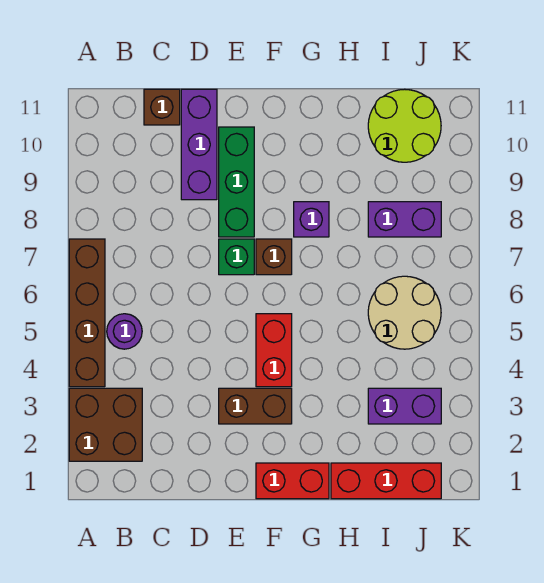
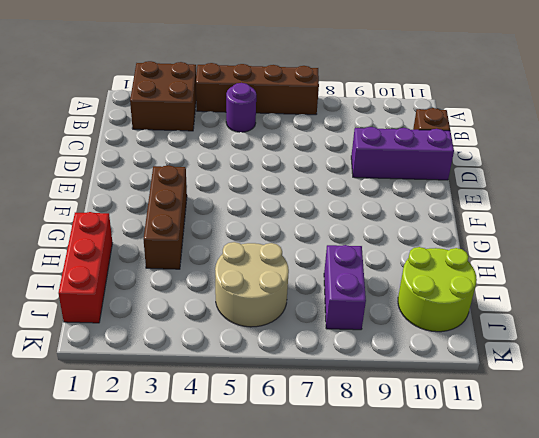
brown 1x3 brick [143,165,187,269] -> brown 1x2 brick [219,388,292,424]
none -> green 1x1 brick [219,239,254,275]
none -> green 1x3 brick [219,127,254,237]
none -> red 1x2 brick [256,463,329,499]

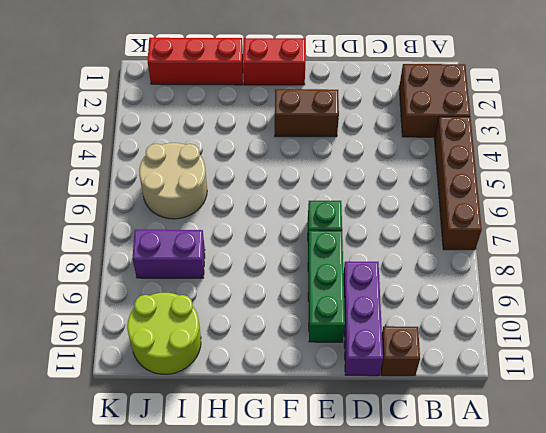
none -> purple 1x1 round brick [107,314,142,349]
none -> red 1x2 brick [256,314,292,387]
none -> brown 1x1 brick [256,239,292,275]

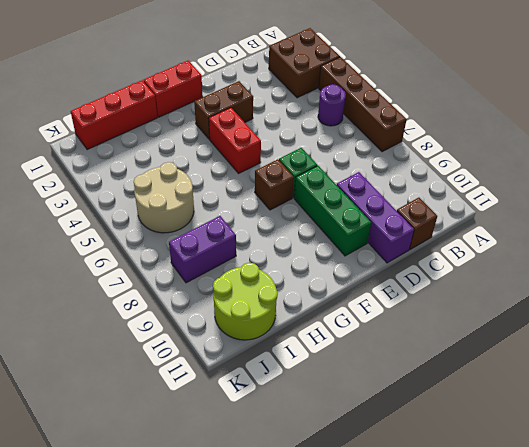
none -> purple 1x1 brick [294,202,329,237]
none -> purple 1x2 brick [368,388,441,424]

